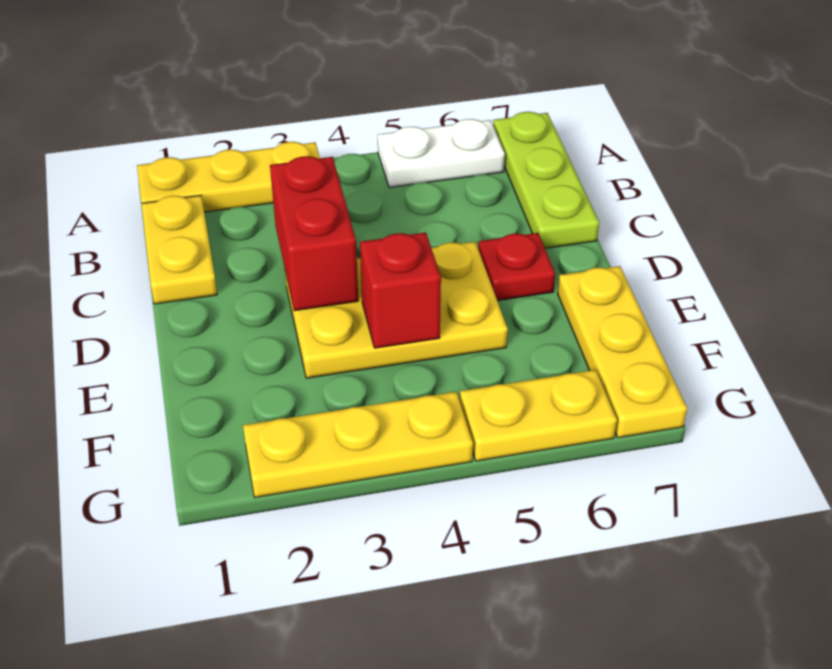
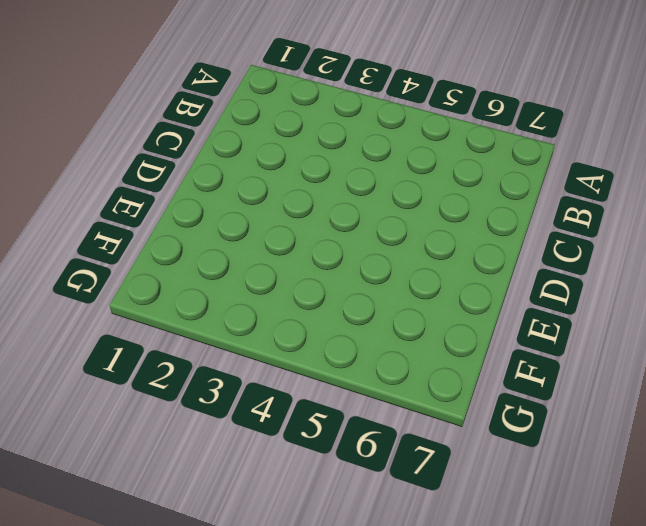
none -> yellow 1x3 plate [137,142,320,212]
none -> white 1x2 plate [378,119,505,187]

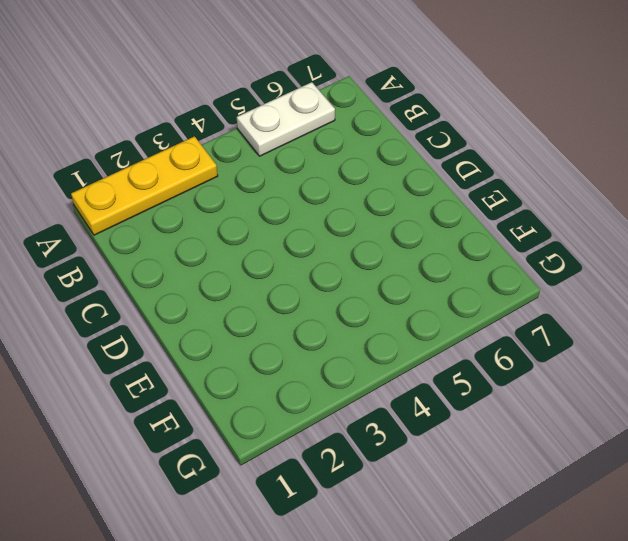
none -> lime 1x3 plate [493,112,599,248]
none -> yellow 1x2 plate [141,196,217,304]

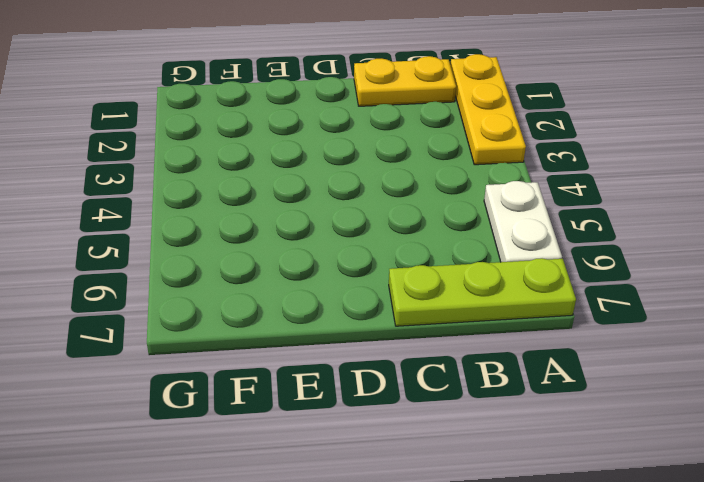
none -> yellow 2x3 plate [285,242,508,378]
none -> red 1x1 plate [478,233,555,301]

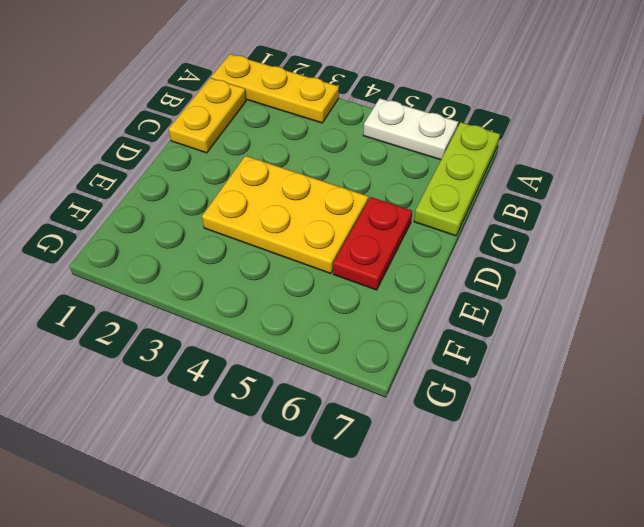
red 1x2 plate [333,197,412,290] -> red 1x1 plate [478,233,555,301]
none -> yellow 1x3 plate [558,266,687,438]
none -> yellow 1x3 plate [243,392,473,497]

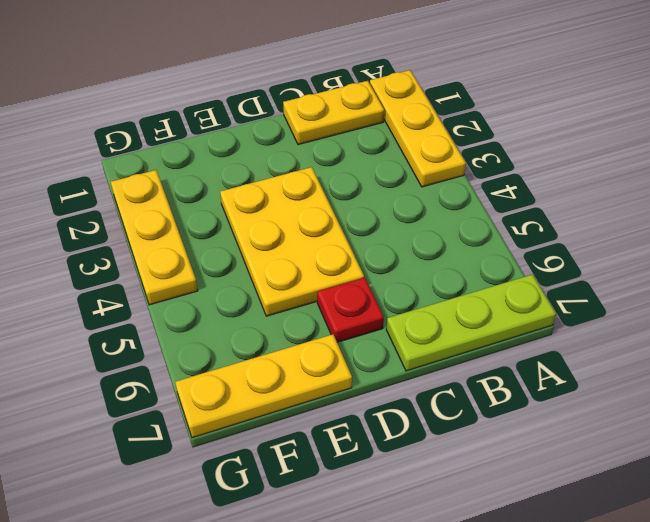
none -> white 1x2 plate [378,119,505,187]
none -> yellow 1x2 plate [460,370,617,461]

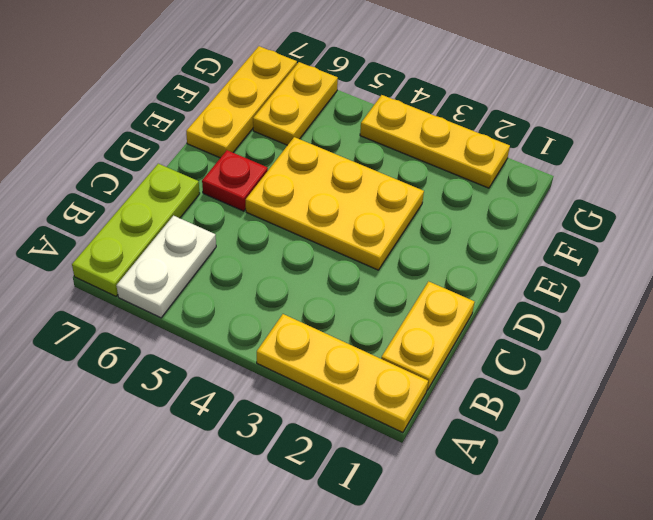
white 1x2 plate [116,216,216,318] -> white 1x2 plate turned to [378,119,505,187]
yellow 1x2 plate [253,62,338,145] -> yellow 1x2 plate turned to [460,370,617,461]
none -> red 1x2 brick [270,156,358,311]
none -> red 1x1 brick [360,233,441,348]

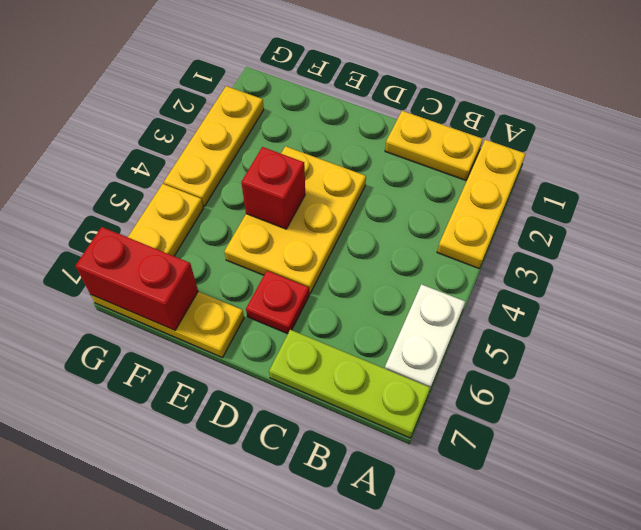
red 1x2 brick [75,227,198,330] -> red 1x2 brick moved to [270,156,358,311]

